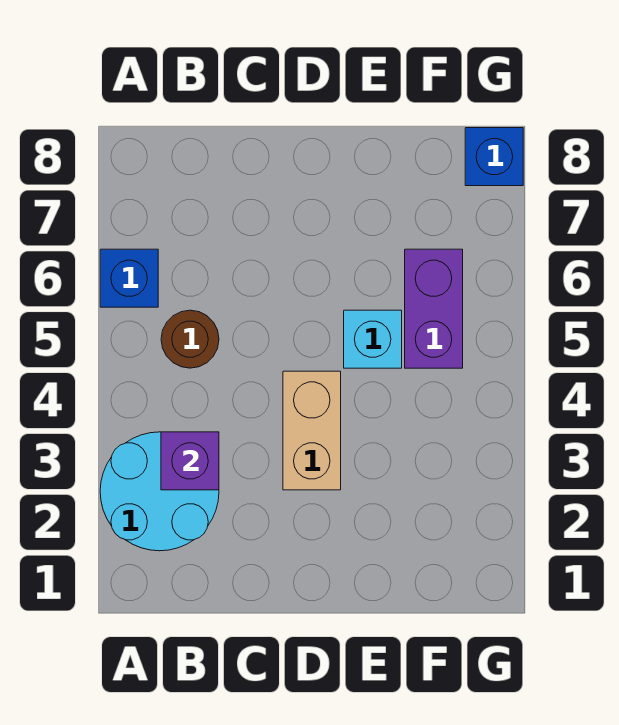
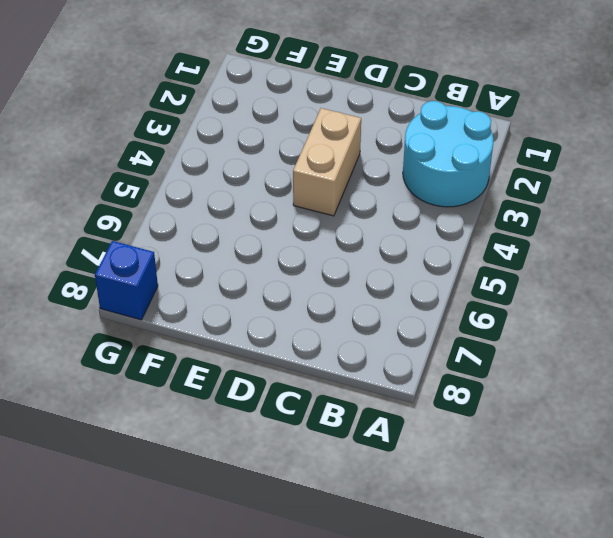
none -> blue 1x1 brick [100,249,158,307]
none -> brown 1x1 round brick [161,310,219,368]

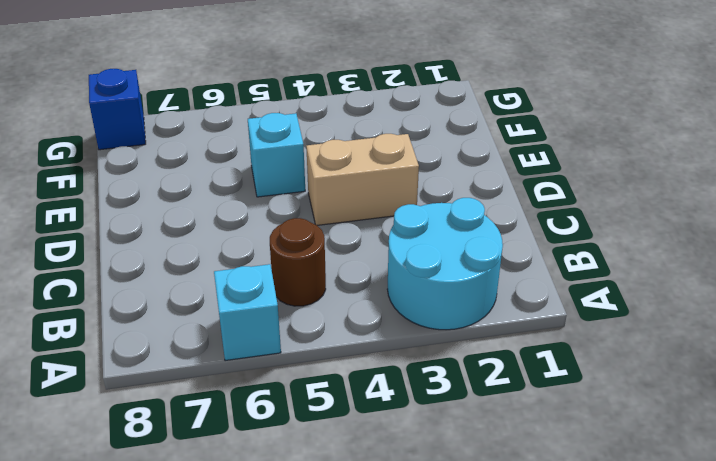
cyan 1x1 brick [214,264,281,361] -> blue 1x1 brick [100,249,158,307]
none -> purple 1x2 brick [405,249,463,368]
none -> purple 1x1 brick [161,432,219,490]

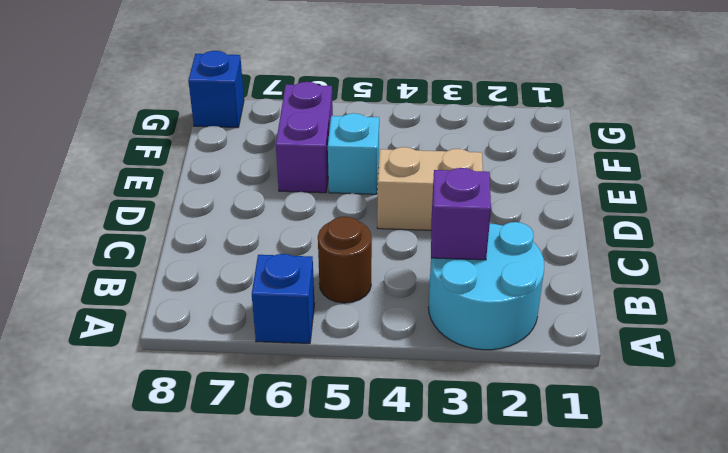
purple 1x2 brick [276,82,333,193] -> purple 1x2 brick turned to [405,249,463,368]

